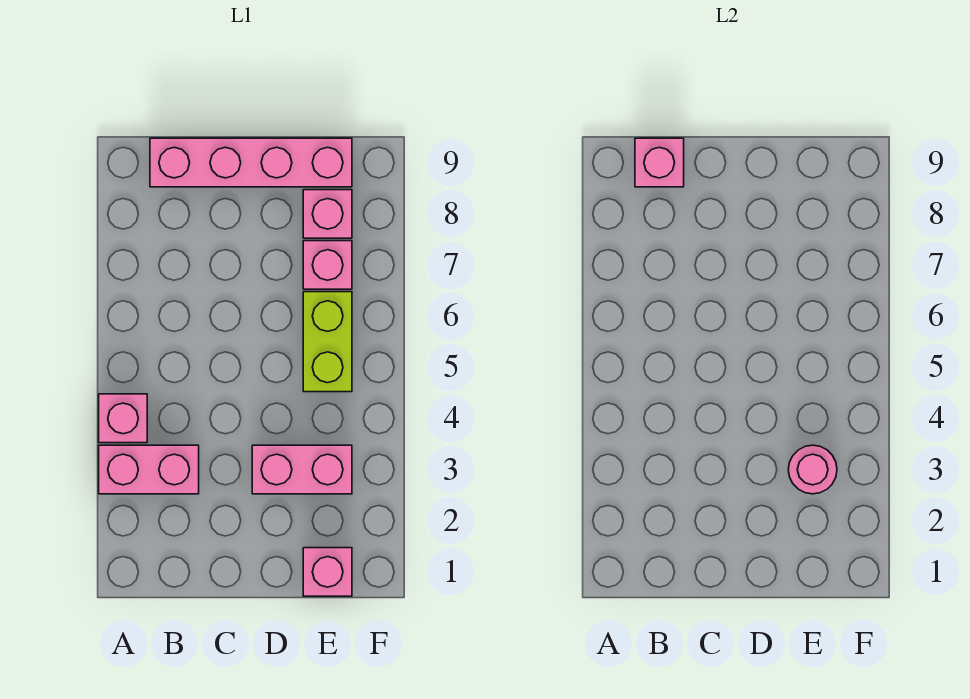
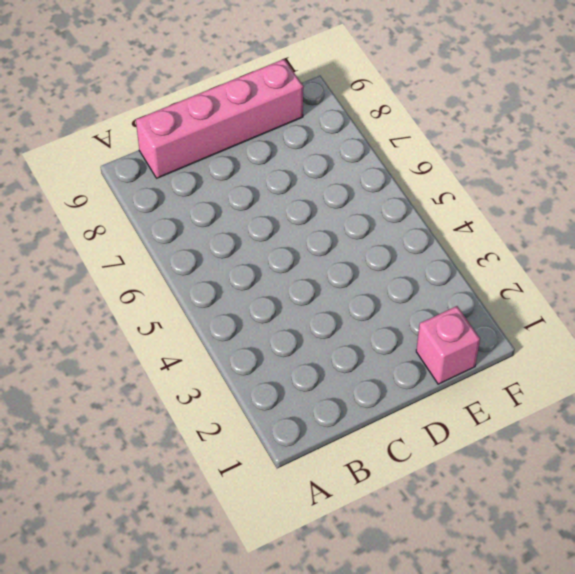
none -> pink 1x2 brick [99,445,199,494]
none -> pink 1x1 brick [99,394,147,443]

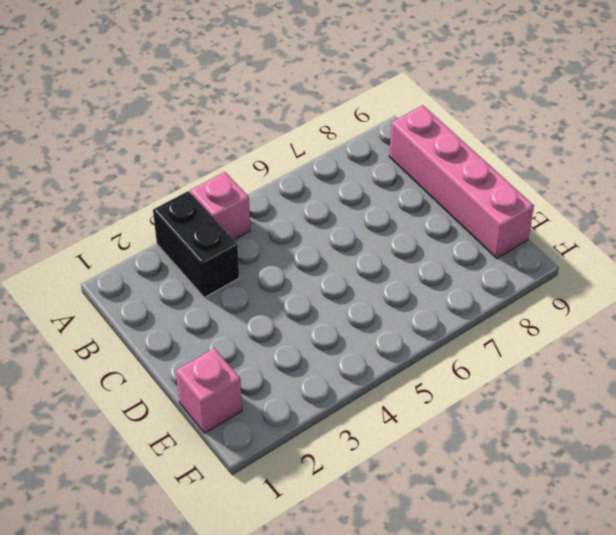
black 1x2 brick [153,191,239,298] -> pink 1x2 brick [99,445,199,494]
none -> pink 1x2 brick [252,445,352,494]
none -> lime 1x2 brick [303,292,352,392]

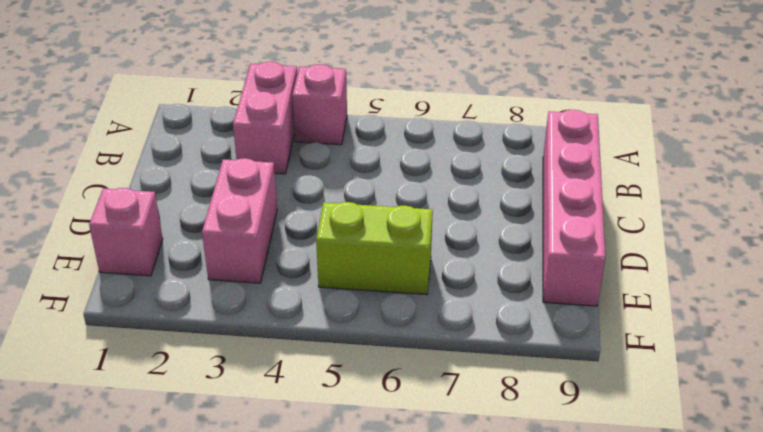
none -> pink 1x1 brick [303,241,352,289]
none -> pink 1x1 brick [303,190,352,238]

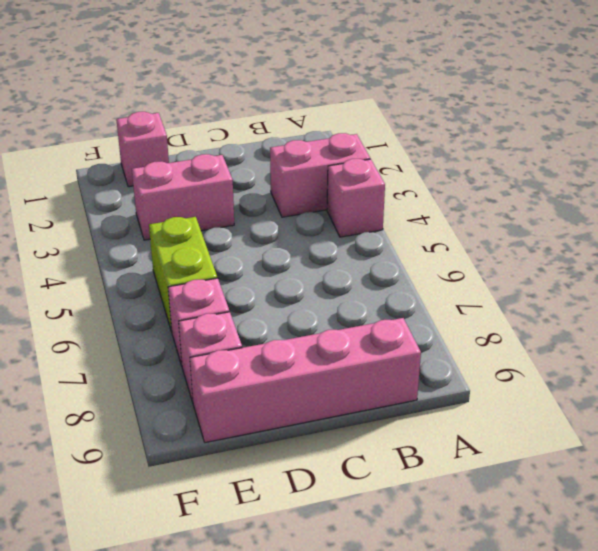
none -> pink 1x1 brick [635,138,684,187]
none -> pink 1x1 round brick [788,445,837,494]

